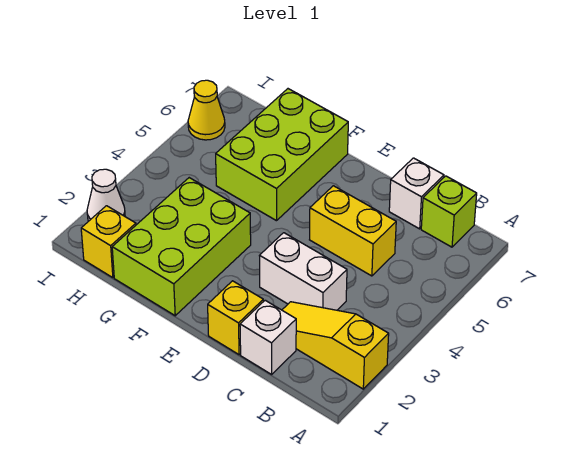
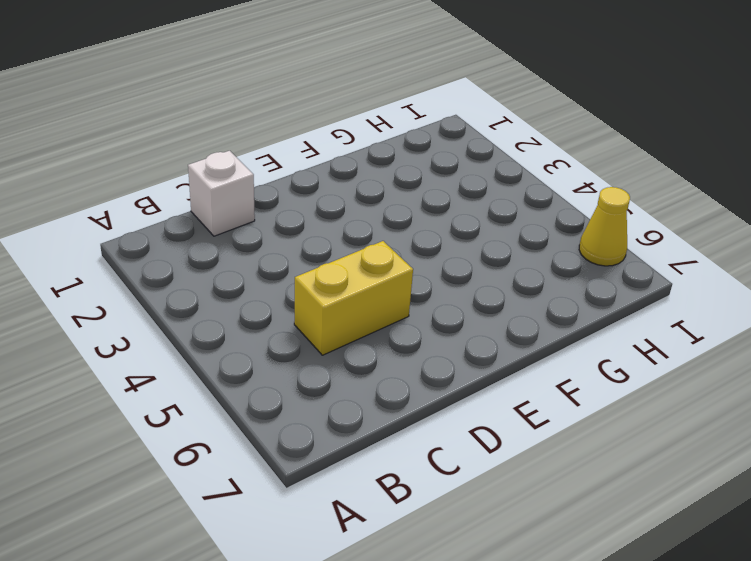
none -> yellow 1x3 slope [282,302,389,389]
none -> lime 1x1 brick [421,176,477,247]
none -> white 1x2 brick [259,233,347,310]

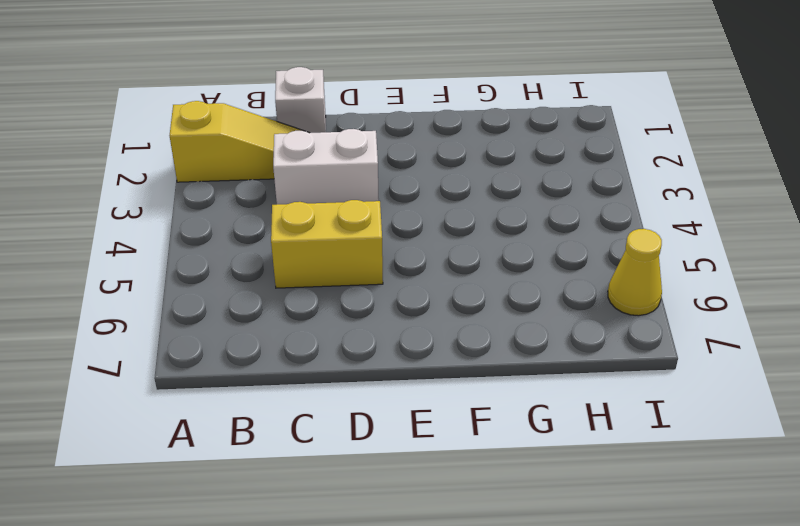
none -> lime 1x1 brick [421,176,477,247]
none -> white 1x1 brick [389,158,444,229]
none -> yellow 1x1 brick [208,281,263,355]

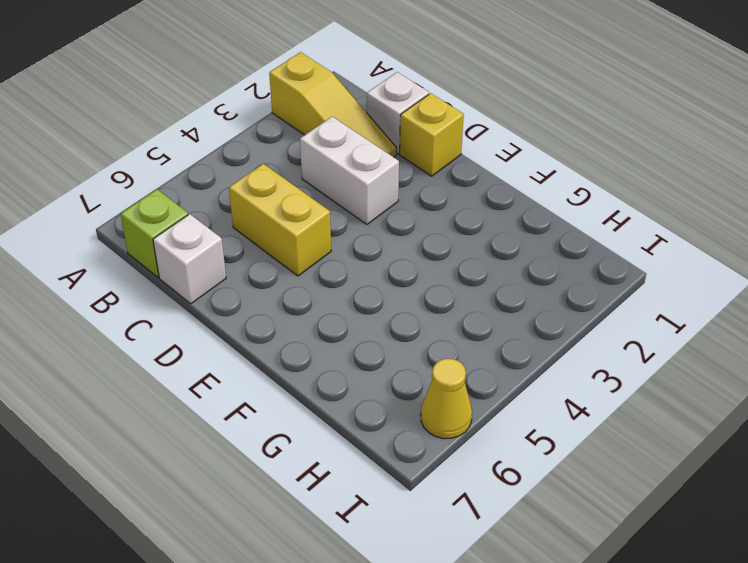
none -> lime 2x3 brick [112,178,251,316]
none -> lime 2x3 brick [216,89,348,221]
none -> yellow 1x1 brick [81,206,136,278]

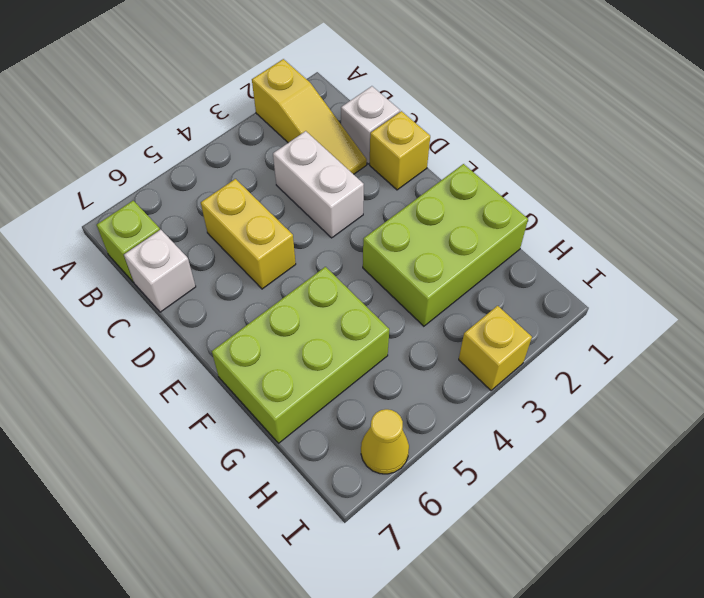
yellow 1x1 brick [459,306,532,390] -> yellow 1x1 brick moved to [81,206,136,278]
none -> white 1x1 cone [87,169,125,221]

